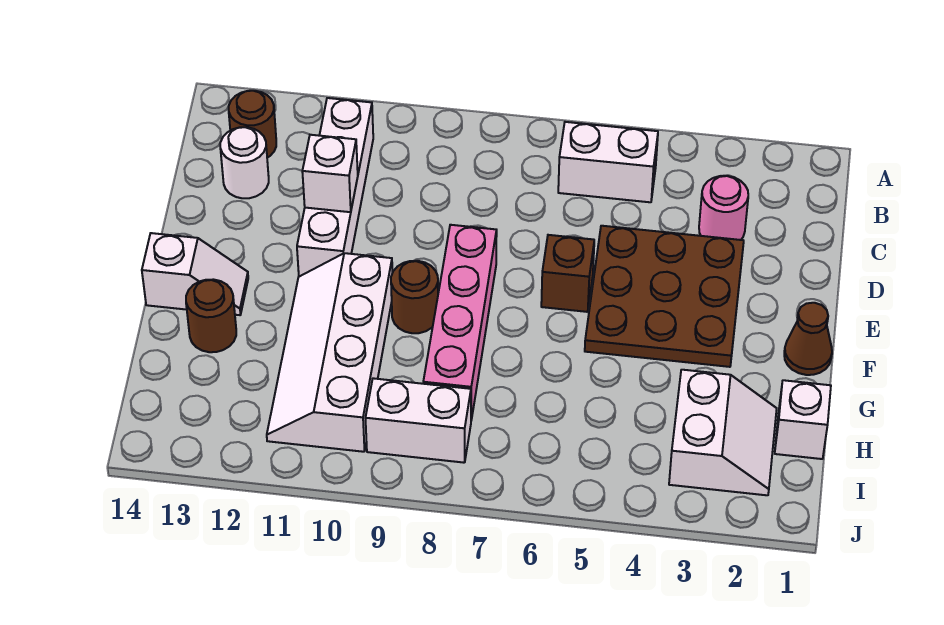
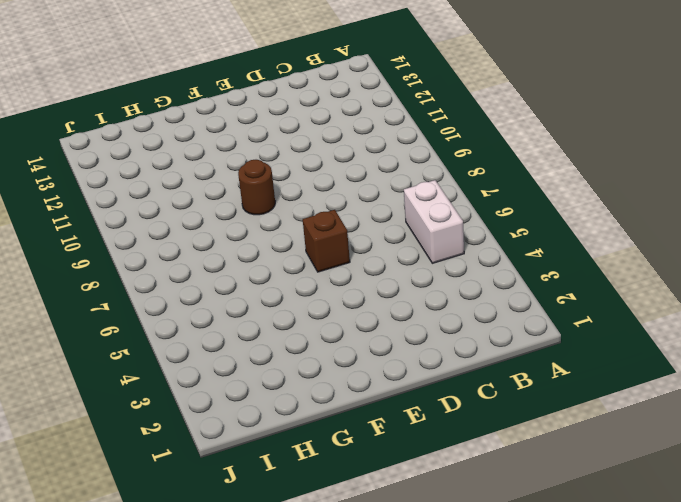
none -> white 1x4 brick [297,98,373,277]
none -> brown 1x1 round brick [229,91,276,158]
none -> pink 1x1 round brick [699,176,748,240]

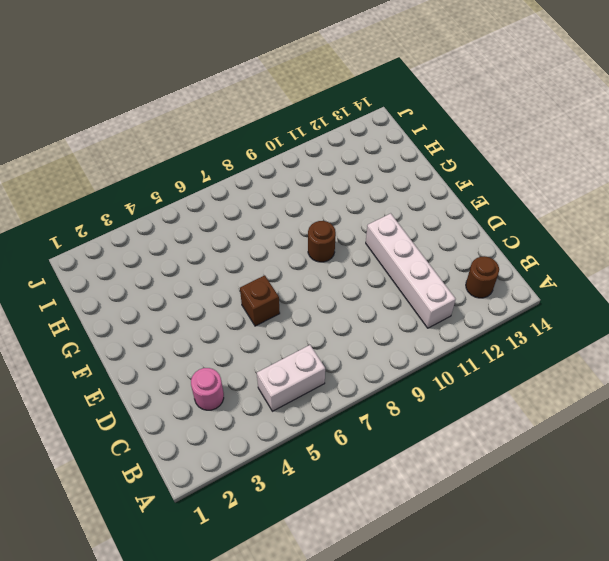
none -> white 1x1 round brick [220,127,269,198]
none -> brown 3x3 plate [585,226,744,367]
none -> pink 1x4 brick [423,225,497,420]

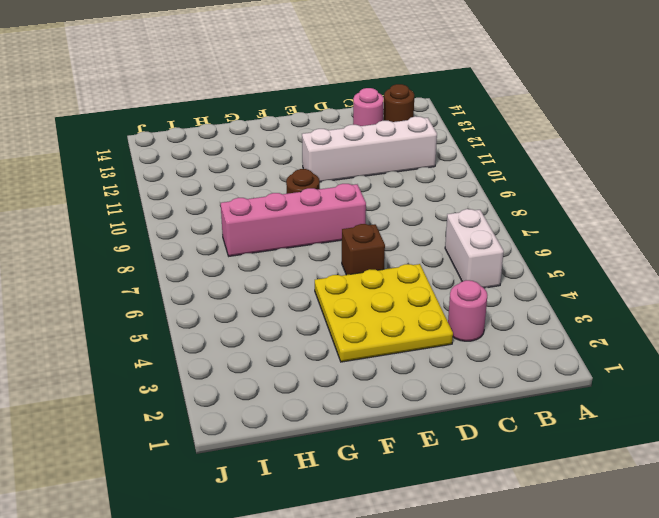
pink 1x1 round brick [353,88,384,126] -> white 1x1 round brick [220,127,269,198]
yellow 3x3 plate [315,264,453,362] -> brown 3x3 plate [585,226,744,367]
none -> brown 1x1 cone [784,303,832,375]
none -> white 2x4 slope [267,253,392,452]
none -> white 1x2 slope [142,233,248,315]

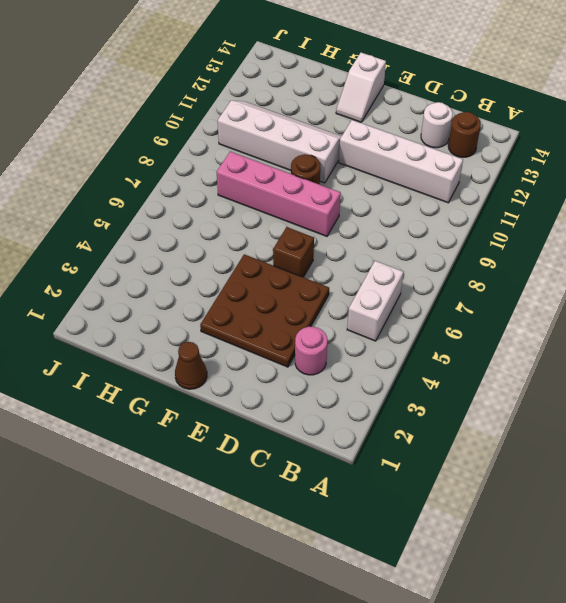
none -> brown 1x1 round brick [186,279,236,352]
none -> white 1x1 brick [775,380,831,459]
none -> white 2x2 slope [669,370,777,495]

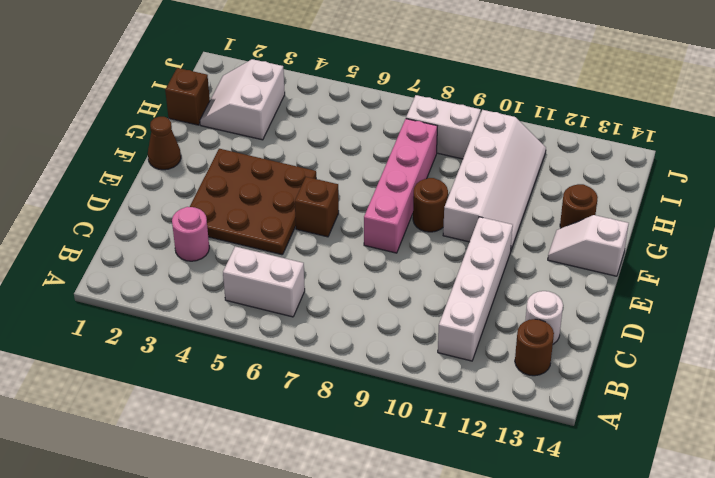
brown 1x1 brick [165,68,210,125] -> white 1x1 brick [775,380,831,459]
none -> white 1x1 brick [302,135,358,212]

